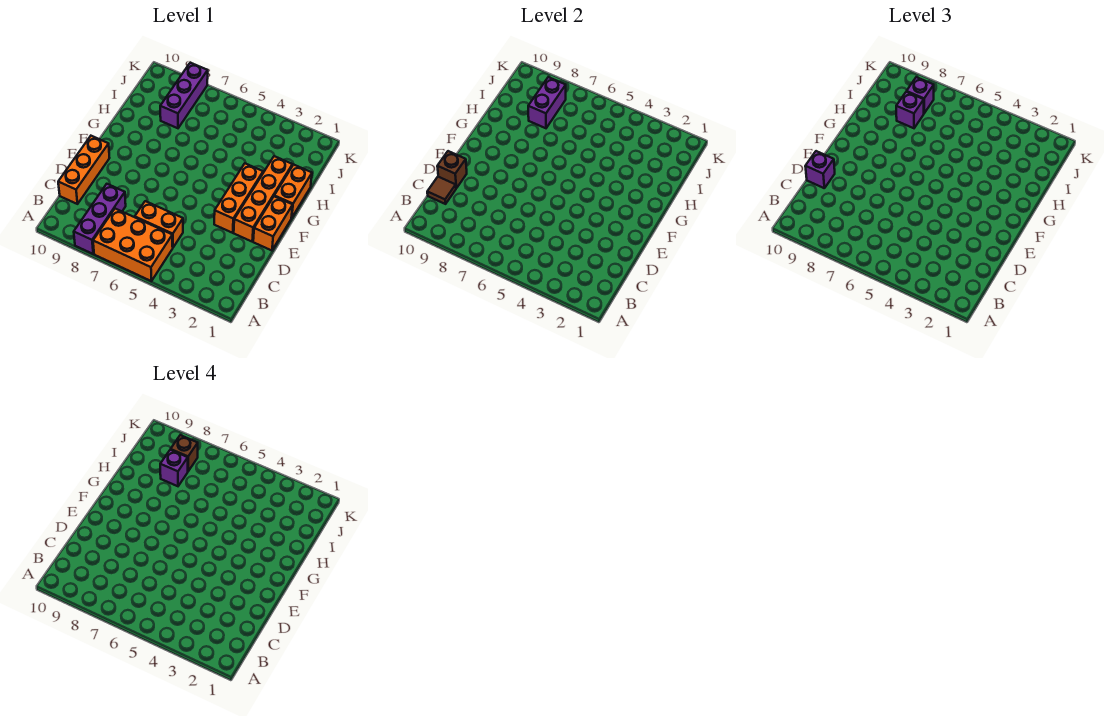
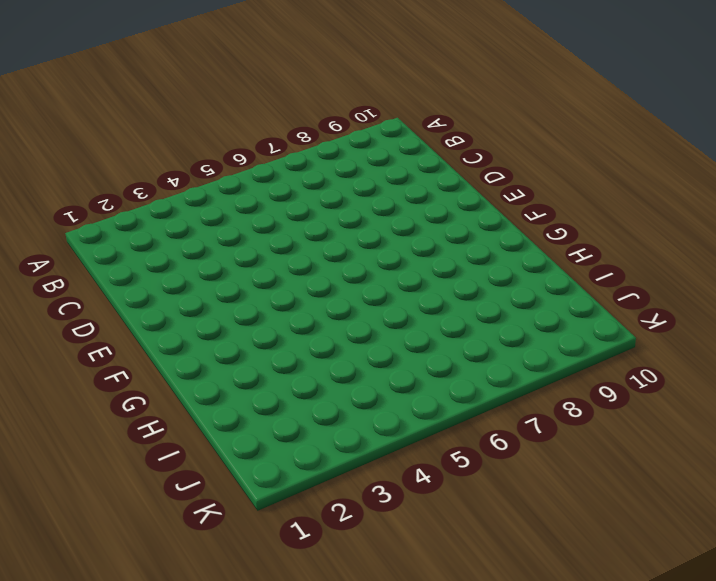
none -> orange 2x3 brick [93,209,173,281]
none -> purple 1x3 brick [74,184,126,254]
none -> orange 1x2 brick [135,201,183,247]

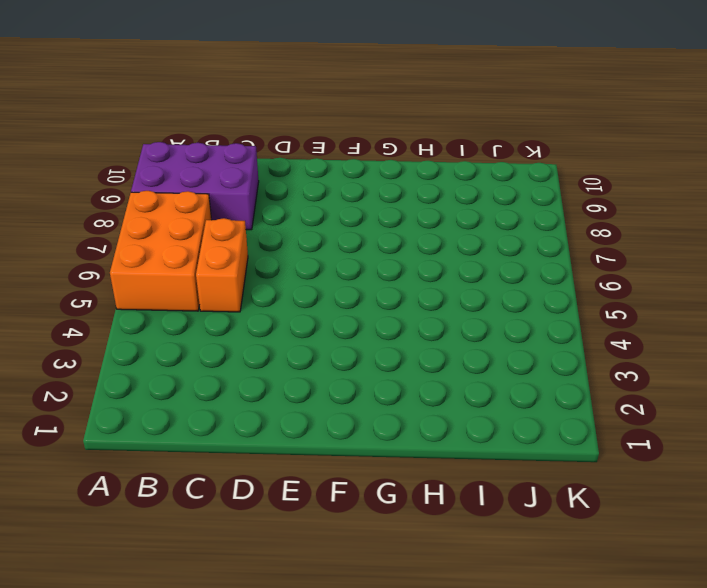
purple 2x3 brick [131,142,259,230] -> purple 1x3 brick [74,184,126,254]
none -> orange 1x3 brick [58,136,109,204]
none -> orange 1x2 brick [253,196,293,251]
none -> orange 1x4 brick [234,156,292,241]

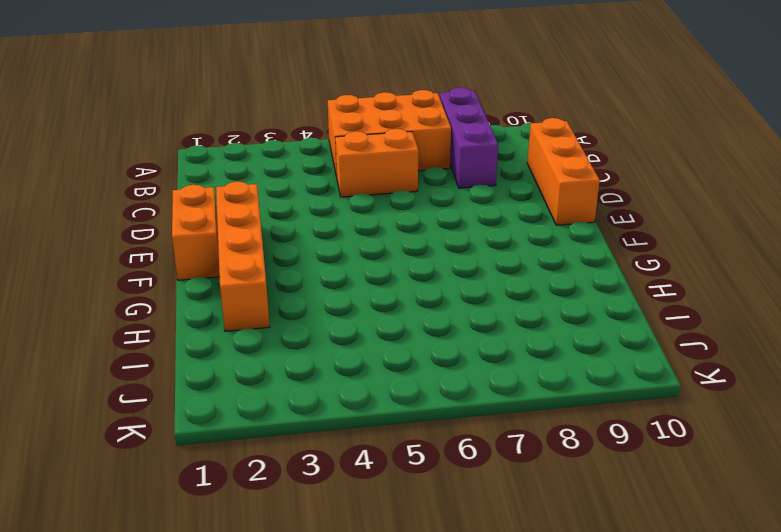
none -> orange 1x3 brick [214,163,263,233]
none -> orange 1x2 brick [274,165,312,218]
none -> purple 1x3 brick [160,63,208,128]

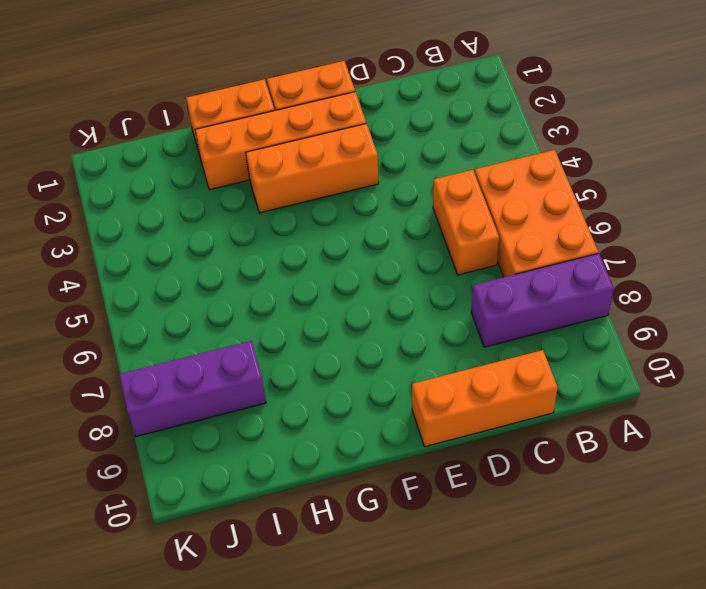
none -> brown 1x1 tile [427,177,456,204]
none -> brown 1x1 brick [437,151,467,188]
none -> purple 1x2 brick [528,77,566,128]

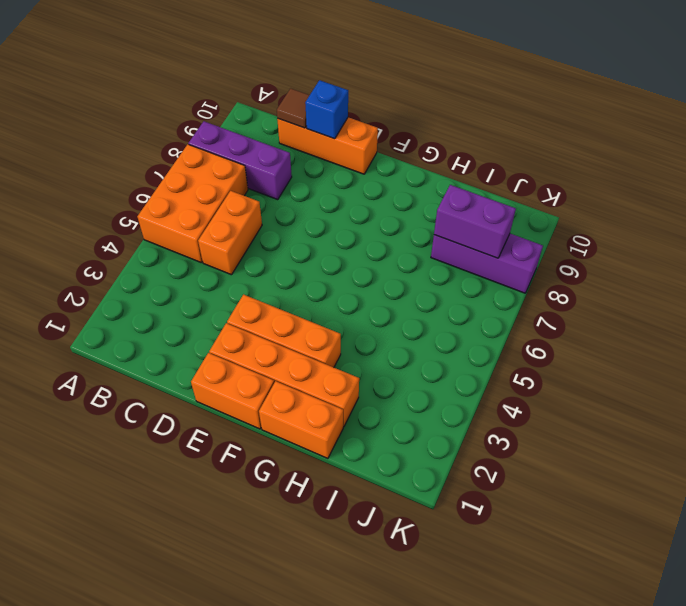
blue 1x1 brick [305,80,348,139] -> brown 1x1 brick [437,151,467,188]
none -> purple 1x1 brick [805,151,835,188]
none -> purple 1x1 brick [896,92,924,128]
none -> purple 1x1 brick [907,77,934,113]

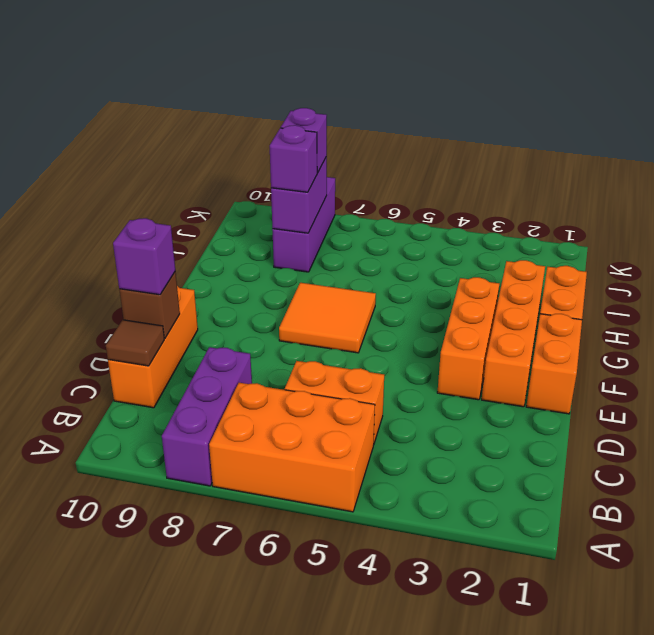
orange 2x2 tile [279,283,376,353] -> none
none -> purple 1x1 brick [160,450,188,486]
none -> brown 1x1 brick [171,435,198,471]

